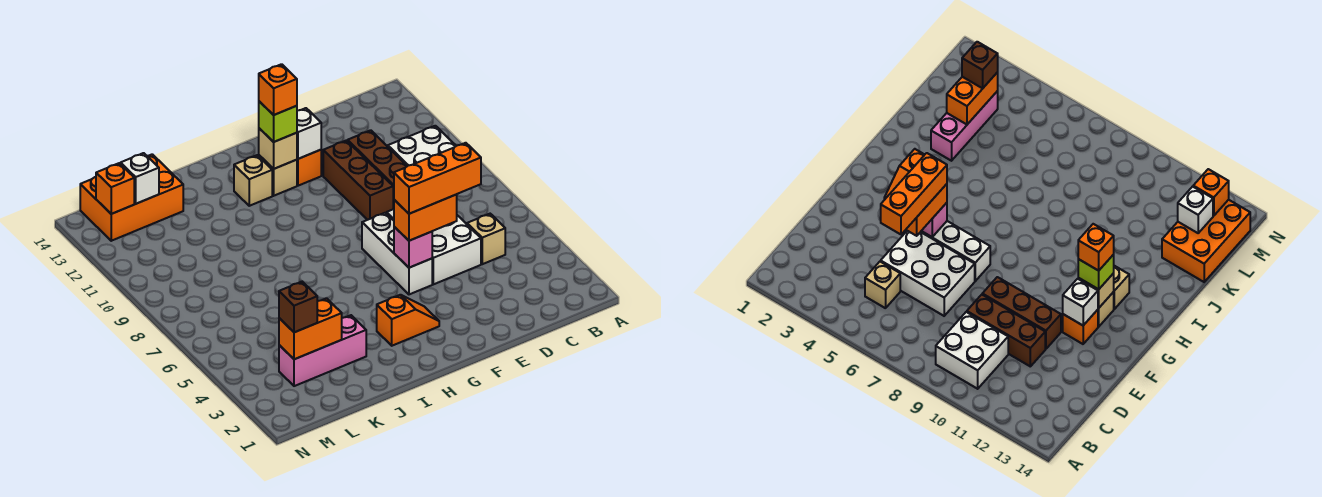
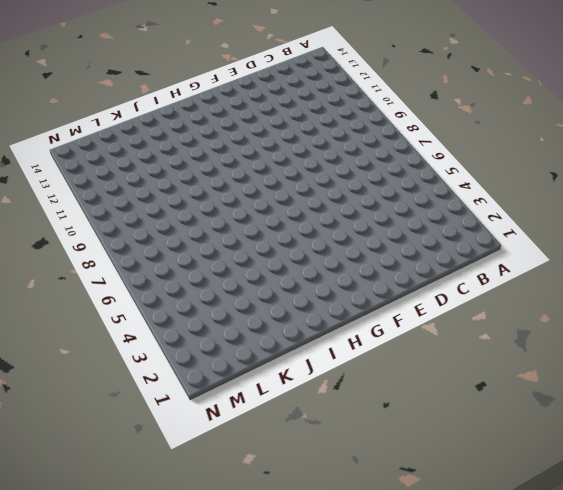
none -> white 2x2 brick [388,126,456,166]
none -> tan 1x1 brick [467,214,505,264]
none -> white 2x3 brick [387,209,481,284]

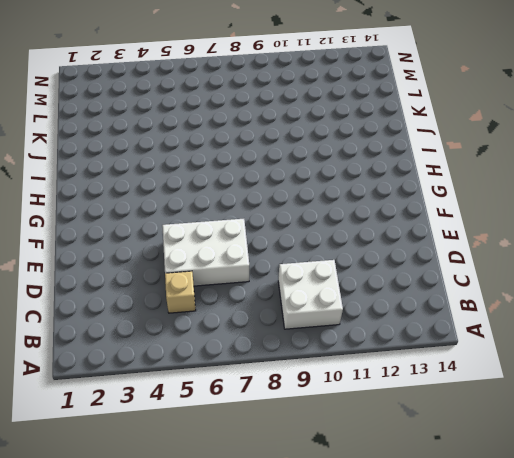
none -> brown 1x3 brick [348,130,407,209]
none -> brown 1x3 brick [323,140,393,220]
none -> white 1x3 brick [362,213,432,294]

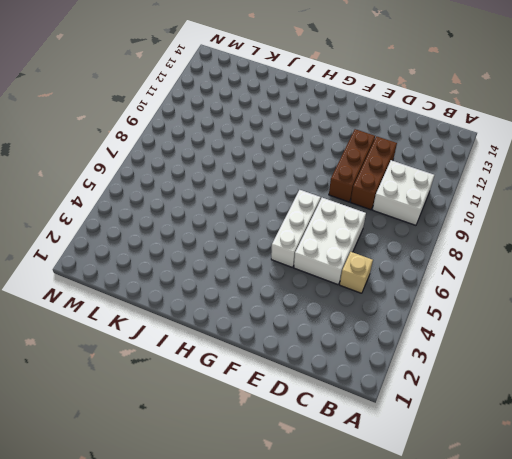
none -> orange 1x1 brick [297,150,321,186]
none -> orange 1x2 slope [377,295,439,346]
none -> tan 1x1 brick [259,155,297,196]

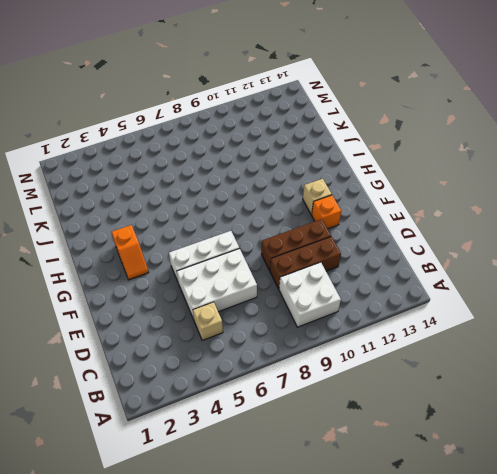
none -> tan 1x1 brick [234,155,272,206]
none -> pink 1x3 brick [279,315,366,386]
none -> orange 2x3 brick [80,154,183,241]

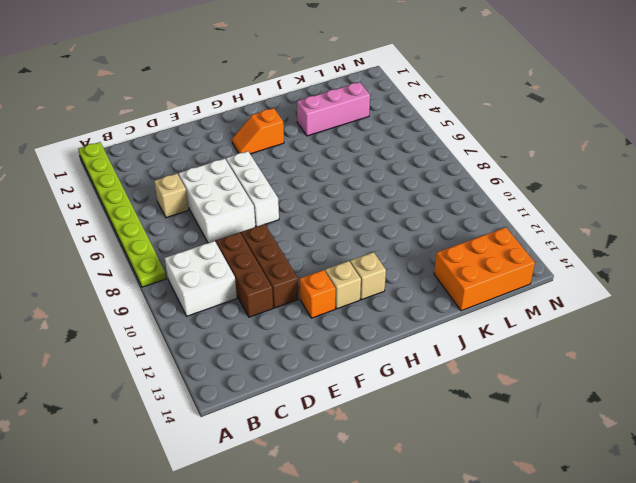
lime 1x8 plate [78,142,166,287] -> none
none -> pink 1x1 brick [394,227,432,268]
none -> white 1x1 brick [297,108,321,159]
none -> tan 1x1 brick [259,128,297,169]

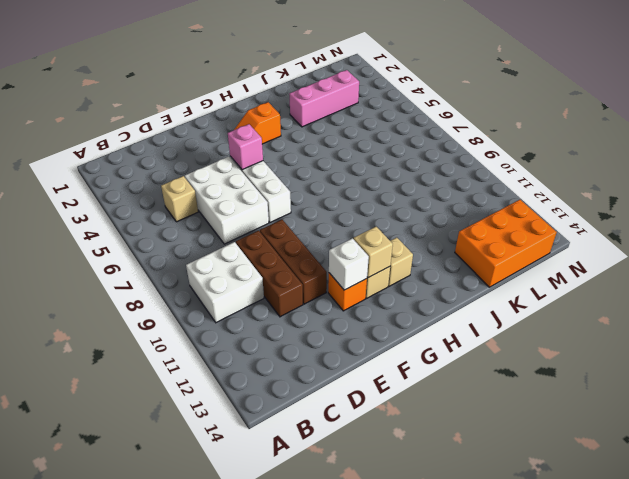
none -> orange 1x2 brick [279,298,342,359]
none -> white 1x1 brick [121,153,159,204]
none -> orange 1x1 brick [96,163,134,214]

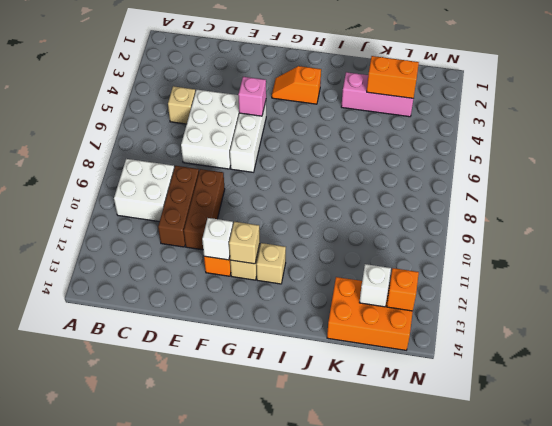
none -> orange 1x2 brick [394,194,457,241]
none -> lime 1x1 brick [259,101,297,142]
none -> brown 1x1 brick [279,282,317,332]

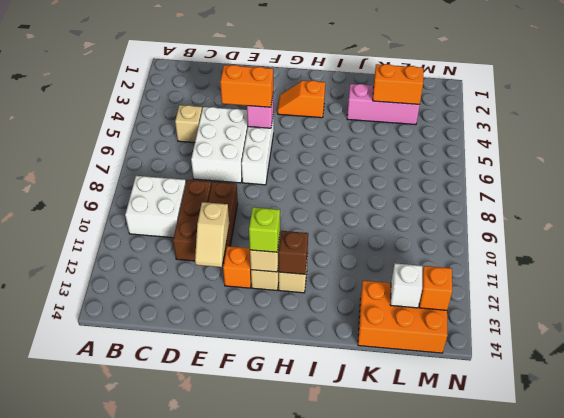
tan 1x2 slope [195,202,229,267] -> none
brown 1x1 brick [278,231,308,274] -> brown 1x1 brick moved to [279,282,317,332]
none -> white 1x1 brick [297,108,321,159]
none -> orange 1x3 brick [394,143,481,214]
none -> orange 1x1 brick [259,64,297,115]

